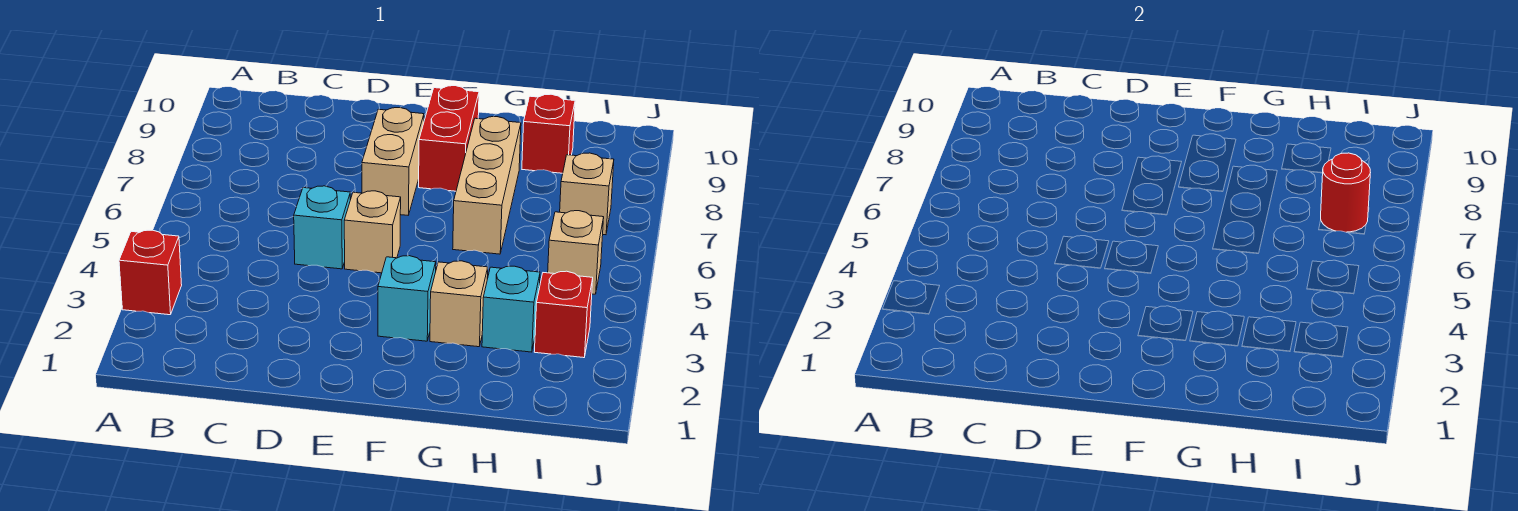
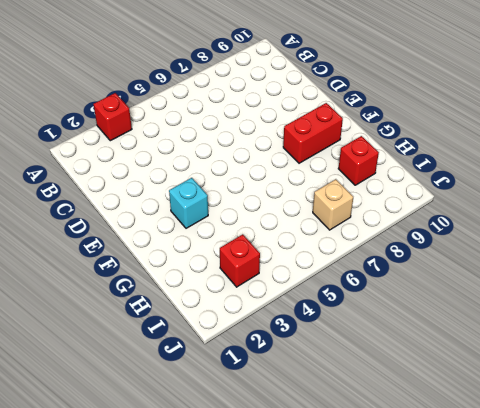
none -> cyan 1x1 brick [294,186,350,269]
none -> tan 1x1 brick [344,191,401,273]
none -> tan 1x2 brick [362,108,424,215]

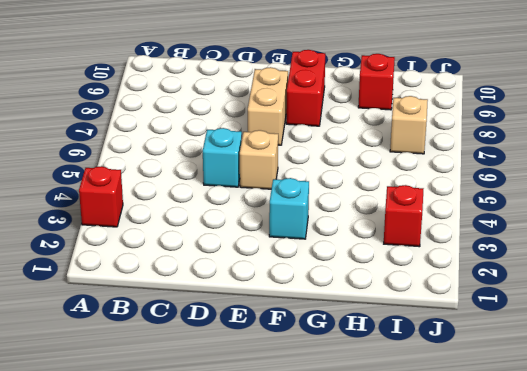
none -> tan 1x1 brick [430,261,488,347]
none -> tan 1x3 brick [453,117,521,254]
none -> cyan 1x1 brick [482,266,540,352]

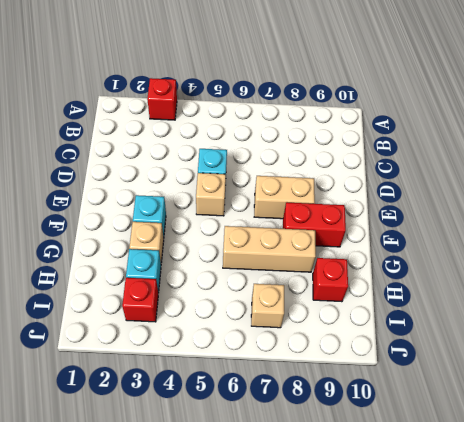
none -> tan 1x1 brick [548,211,604,294]
none -> red 1x1 round brick [1321,153,1371,232]

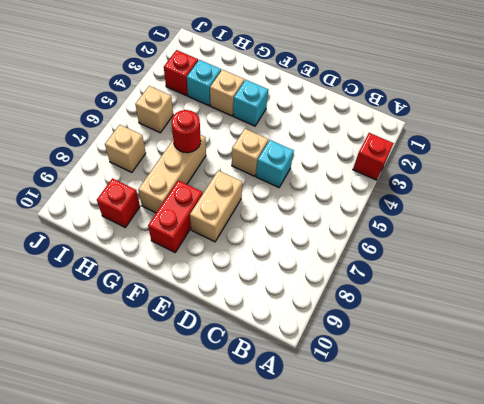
red 1x1 round brick [171,110,201,153] -> red 1x1 round brick moved to [1321,153,1371,232]

